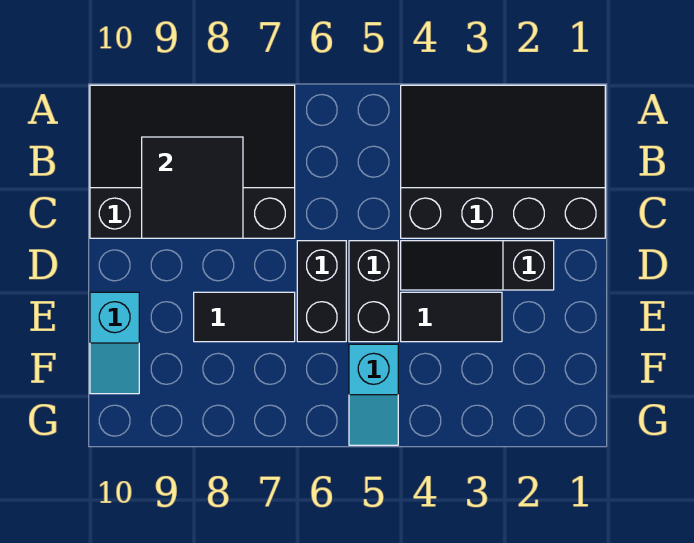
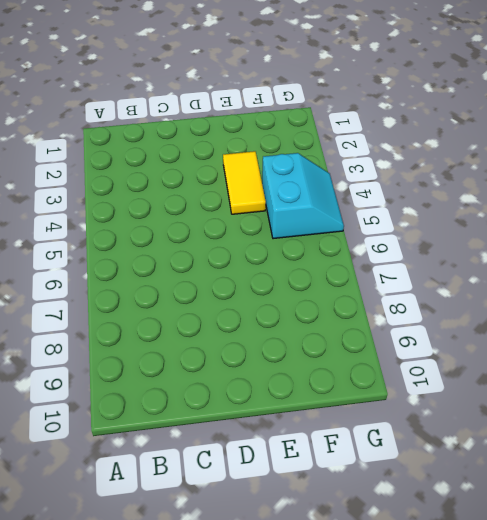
yellow 1x2 tile [223,151,266,214] -> black 1x2 tile [401,292,502,342]
cyan 2x2 slope [262,153,344,239] -> cyan 1x2 slope [349,344,398,445]
none -> black 3x4 slope [401,85,605,238]
none -> black 3x4 slope [90,85,295,238]

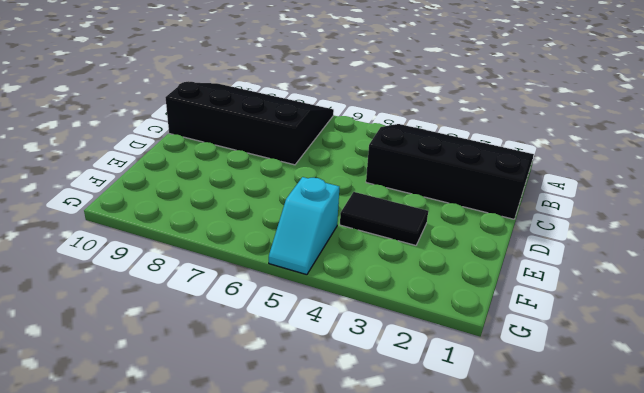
none -> black 1x3 slope [401,241,554,290]
none -> black 1x2 brick [349,241,398,342]

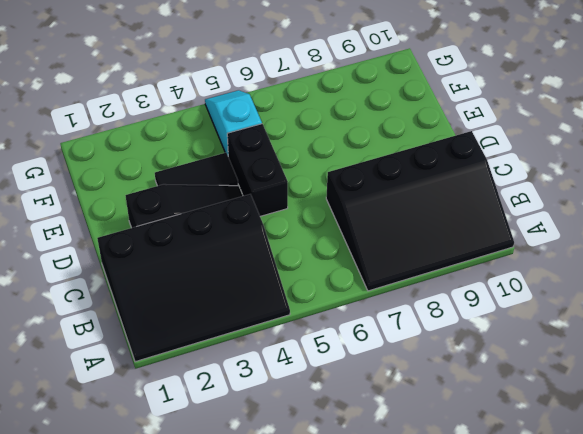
none -> black 1x2 brick [297,241,346,342]
none -> black 1x2 tile [194,292,295,342]

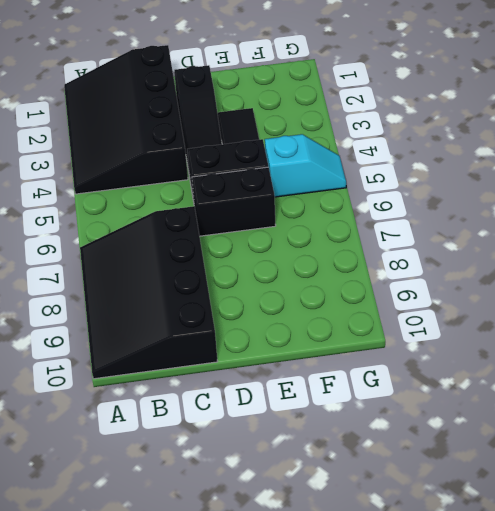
none -> black 1x2 tile [194,292,295,342]
none -> cyan 1x2 slope [90,292,139,394]

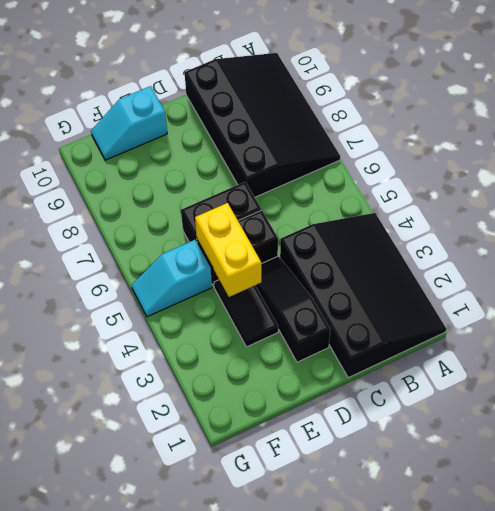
yellow 1x2 brick [195,203,261,297] -> none
none -> black 1x2 tile [194,292,295,342]
none -> black 2x2 tile [142,137,243,238]

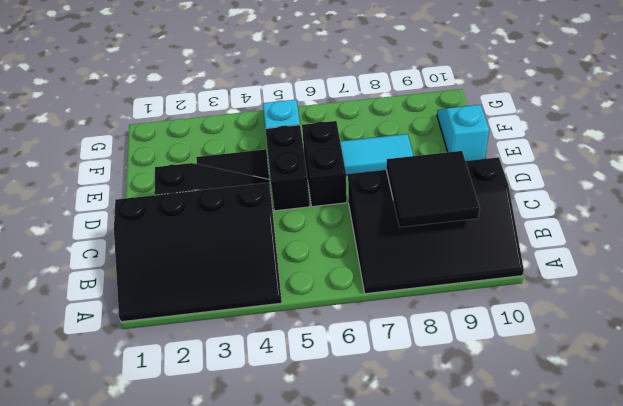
cyan 1x2 tile [340,134,413,175] -> black 1x2 tile [194,292,295,342]

